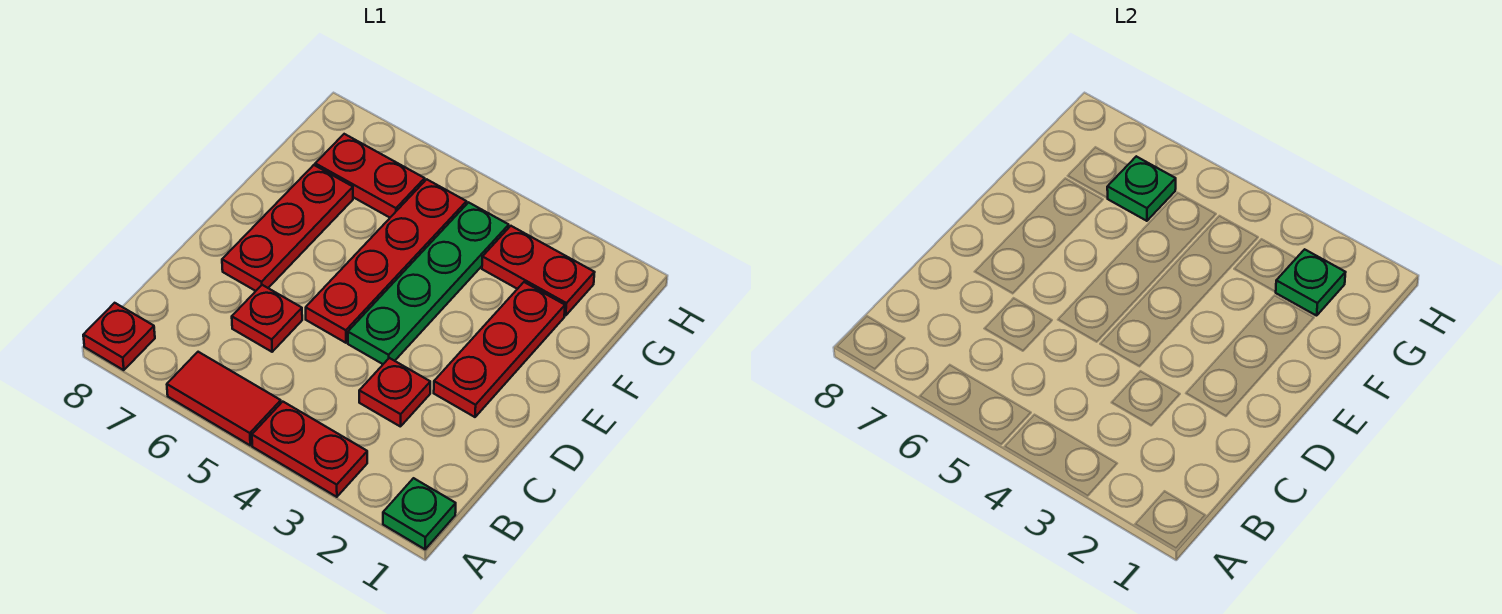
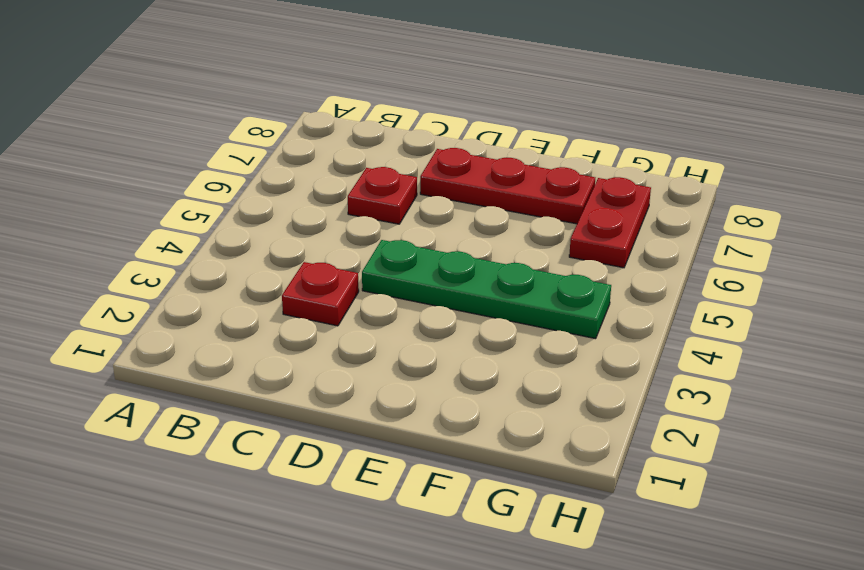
none -> green 1x1 plate [383,478,456,549]
none -> red 1x2 plate [252,402,367,497]
none -> red 1x2 tile [167,352,281,445]

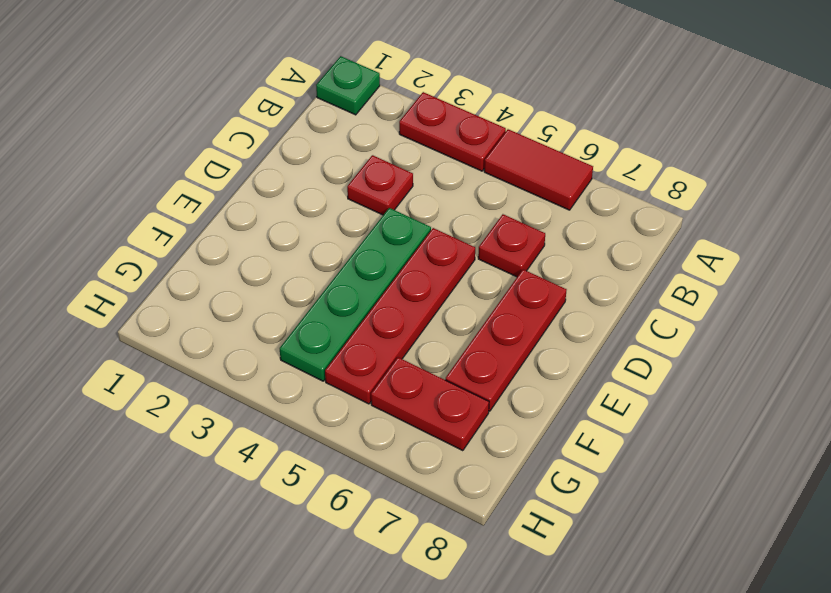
none -> red 1x1 plate [83,303,155,370]
none -> red 1x3 plate [434,282,565,417]
none -> red 1x2 plate [482,226,595,316]

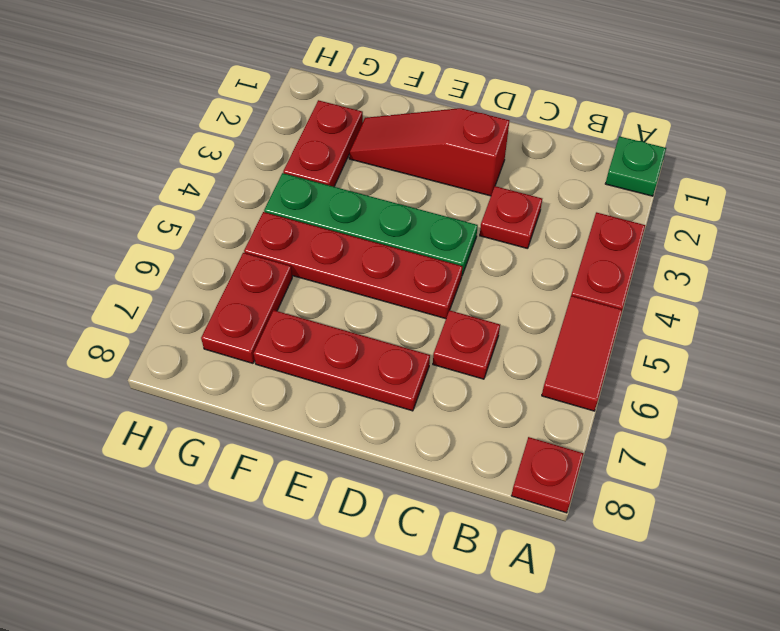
red 1x3 slope [349,108,509,196] -> red 1x3 plate [434,282,565,417]
none -> green 1x1 plate [1276,249,1346,316]
none -> green 1x1 plate [1107,156,1176,221]

